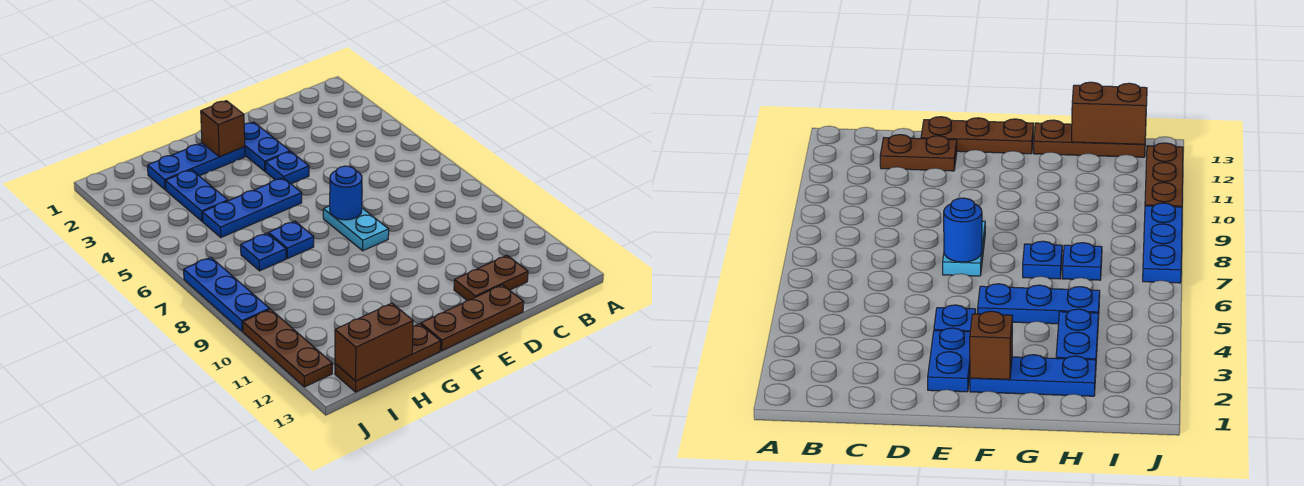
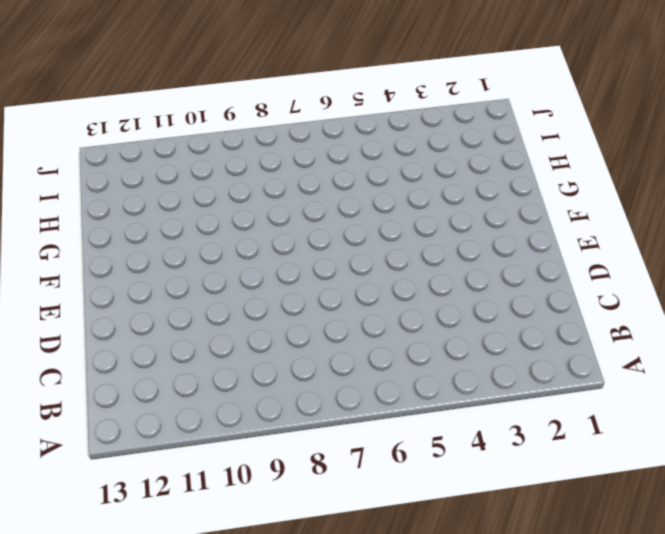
none -> brown 1x2 plate [454,255,528,301]
none -> brown 1x3 plate [421,285,524,351]
none -> blue 1x2 plate [244,122,290,171]

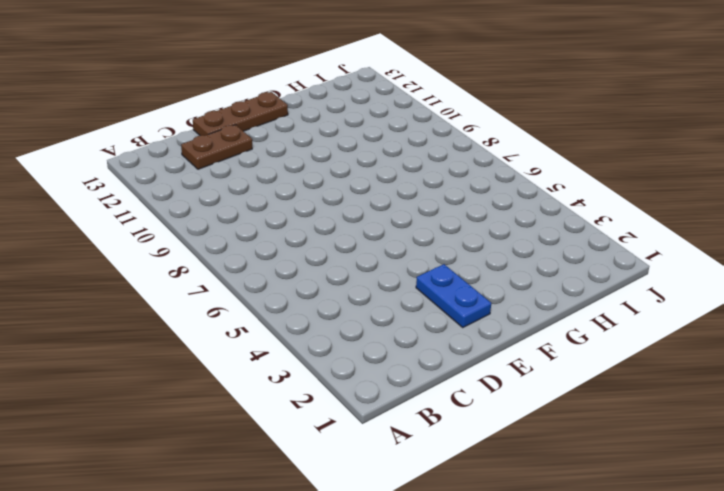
none -> blue 1x1 plate [266,152,309,184]
none -> cyan 1x2 plate [323,206,389,251]
none -> blue 1x3 plate [148,143,245,190]

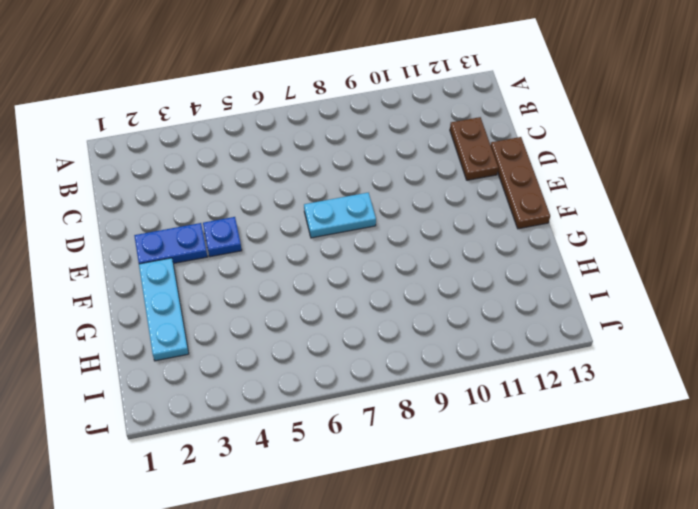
cyan 1x3 plate [139,258,189,361] -> blue 1x3 plate [148,143,245,190]
none -> blue 1x3 plate [202,178,302,237]
none -> blue 1x1 plate [269,221,314,258]
none -> brown 1x3 plate [335,324,441,392]

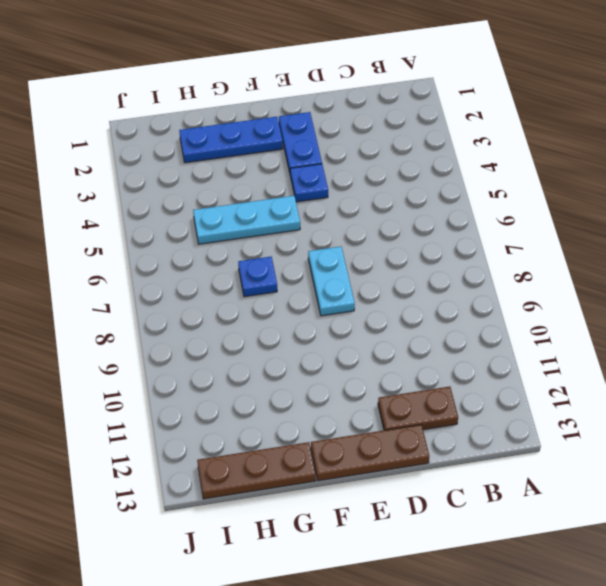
cyan 1x3 plate [193,196,300,244] -> blue 1x3 plate [202,178,302,237]
none -> blue 1x2 plate [166,170,228,221]
none -> blue 1x1 plate [241,233,286,271]
none -> blue 1x3 plate [184,257,270,331]

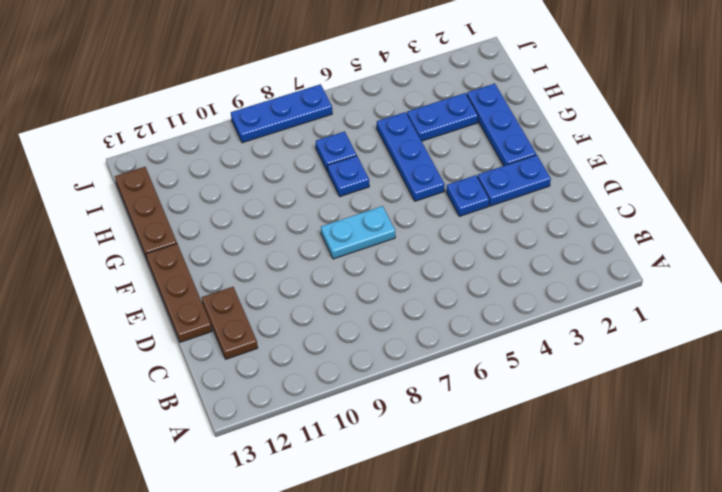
none -> brown 1x3 plate [243,309,332,387]
none -> blue 1x1 round brick [330,166,362,220]
none -> brown 1x1 brick [201,101,245,157]

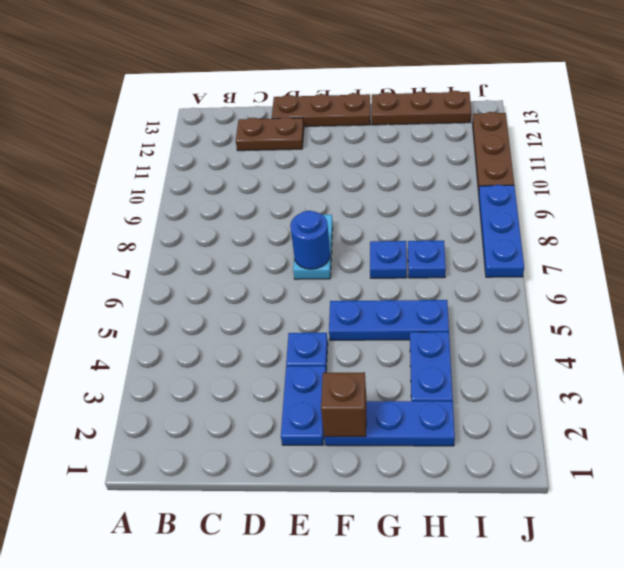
none -> brown 1x2 brick [335,303,413,381]

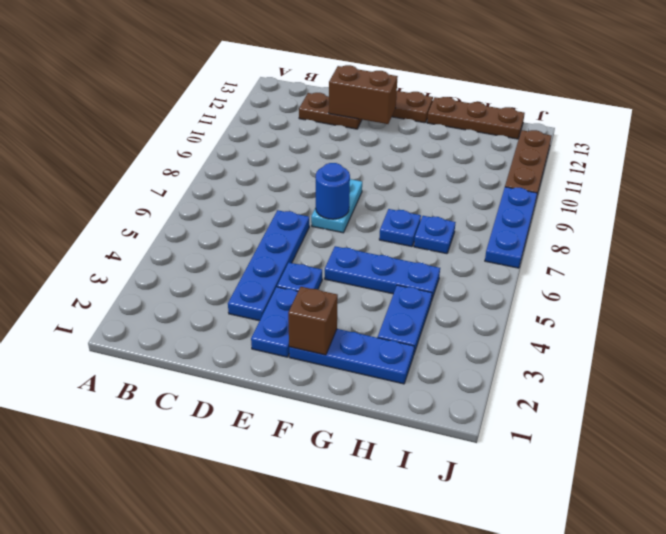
blue 1x4 plate [228,210,309,321] -> none
brown 1x2 brick [329,65,398,124] -> brown 1x2 brick moved to [335,303,413,381]

